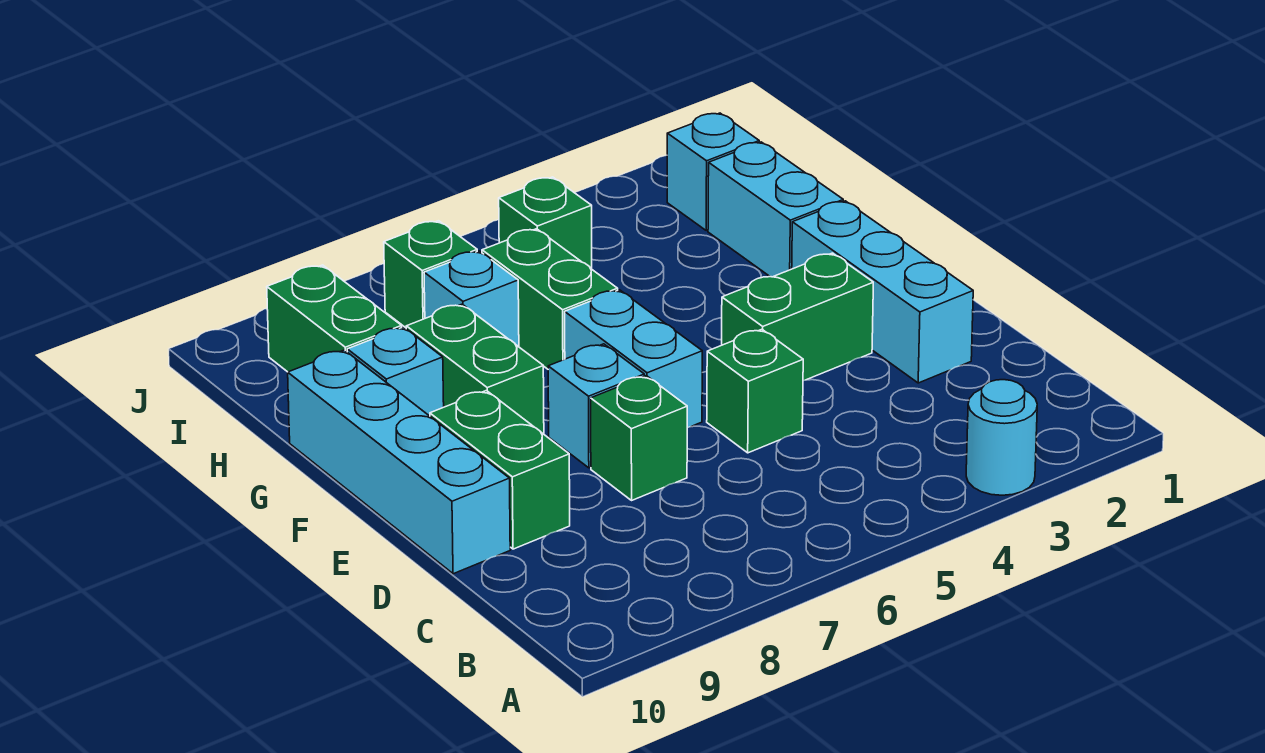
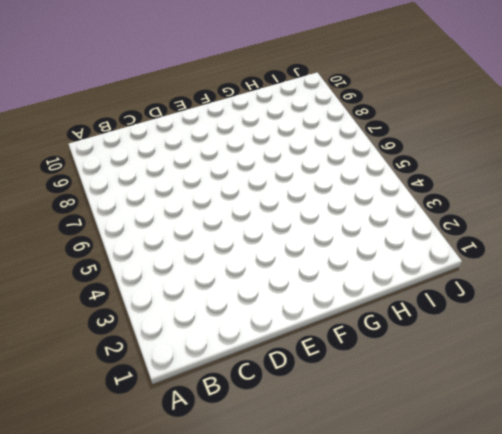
none -> cyan 1x1 round brick [966,380,1037,495]
none -> cyan 1x3 brick [792,201,973,383]
none -> green 1x1 brick [707,329,803,453]

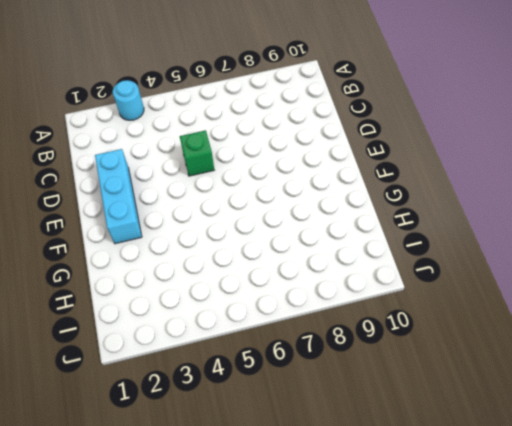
none -> green 1x1 brick [591,376,687,500]
none -> green 1x2 brick [430,391,570,549]
none -> cyan 1x4 brick [288,350,510,574]

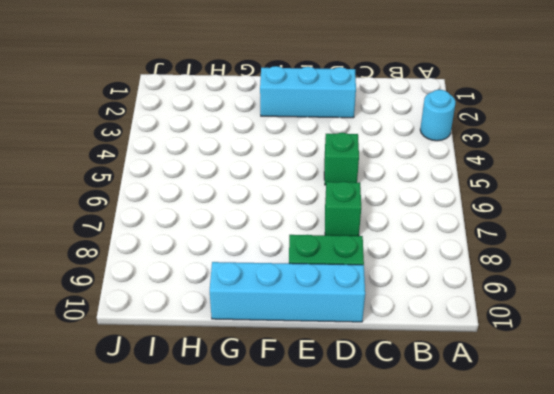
none -> green 1x2 brick [722,253,873,381]
none -> cyan 1x2 brick [565,290,702,428]
none -> cyan 1x1 brick [548,344,644,468]

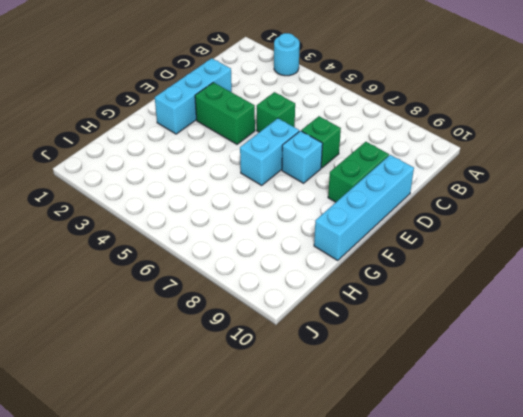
none -> green 1x2 brick [406,304,544,434]
none -> cyan 1x2 brick [708,142,843,277]
none -> green 1x2 brick [482,229,618,369]

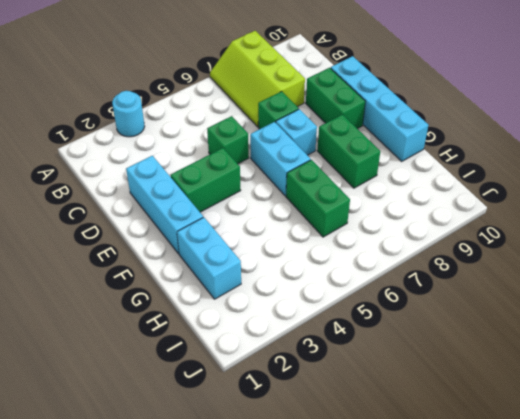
lime 2x3 slope [210,31,305,127] -> none
none -> cyan 1x1 brick [347,327,444,416]
none -> cyan 1x1 brick [424,251,519,347]
none -> green 1x2 brick [267,265,402,372]

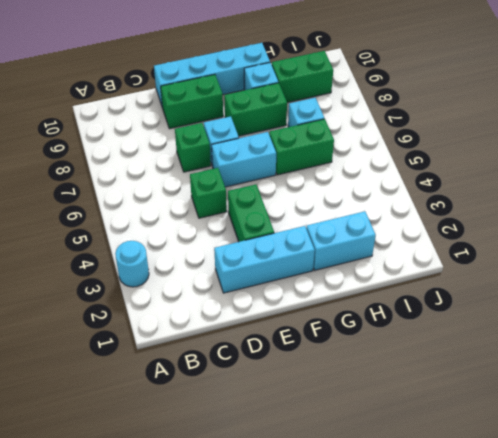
none -> cyan 1x1 brick [667,113,759,230]
none -> green 1x1 brick [499,177,592,269]
none -> green 1x1 brick [384,221,477,328]

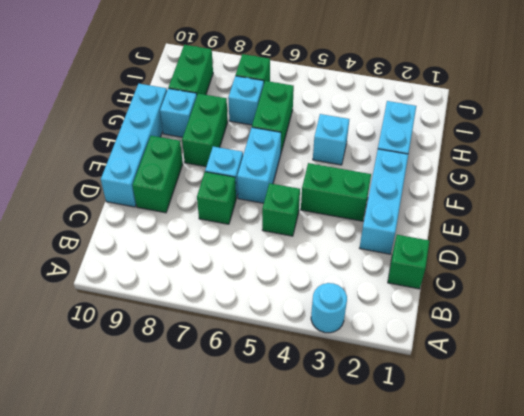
green 1x1 brick [388,235,429,289] -> green 1x1 brick moved to [499,177,592,269]
cyan 1x1 brick [313,114,349,165] -> cyan 1x1 brick moved to [667,113,759,230]

